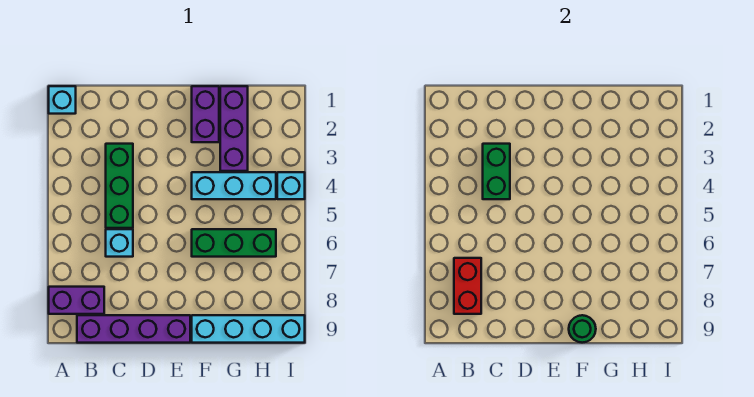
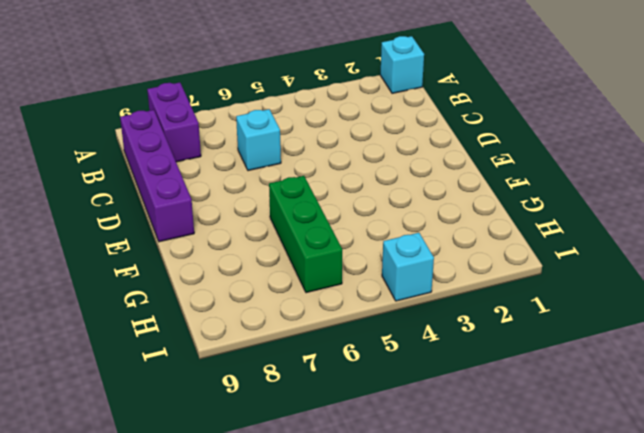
none -> green 1x3 brick [106,144,133,228]
none -> purple 1x2 brick [192,86,219,142]
none -> cyan 1x3 brick [192,172,276,199]

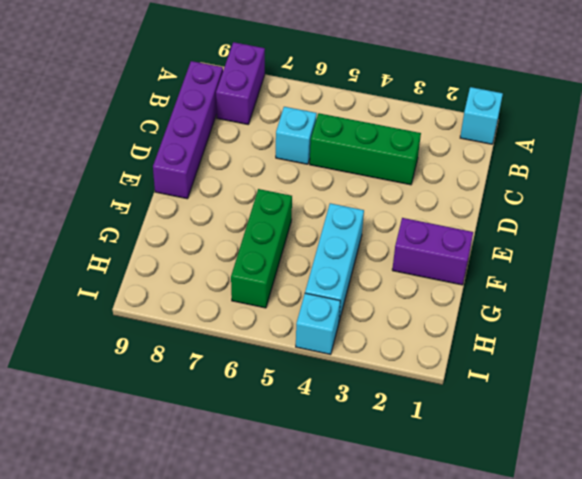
none -> cyan 1x4 brick [192,315,305,343]
none -> purple 1x3 brick [220,86,248,171]
none -> red 1x2 brick [454,258,481,314]

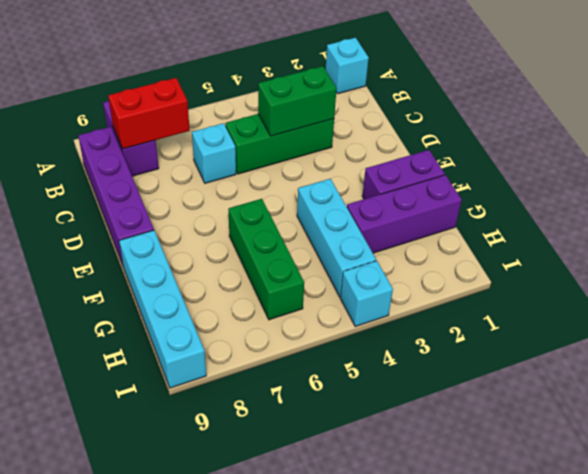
none -> green 1x1 round brick [569,315,596,343]

